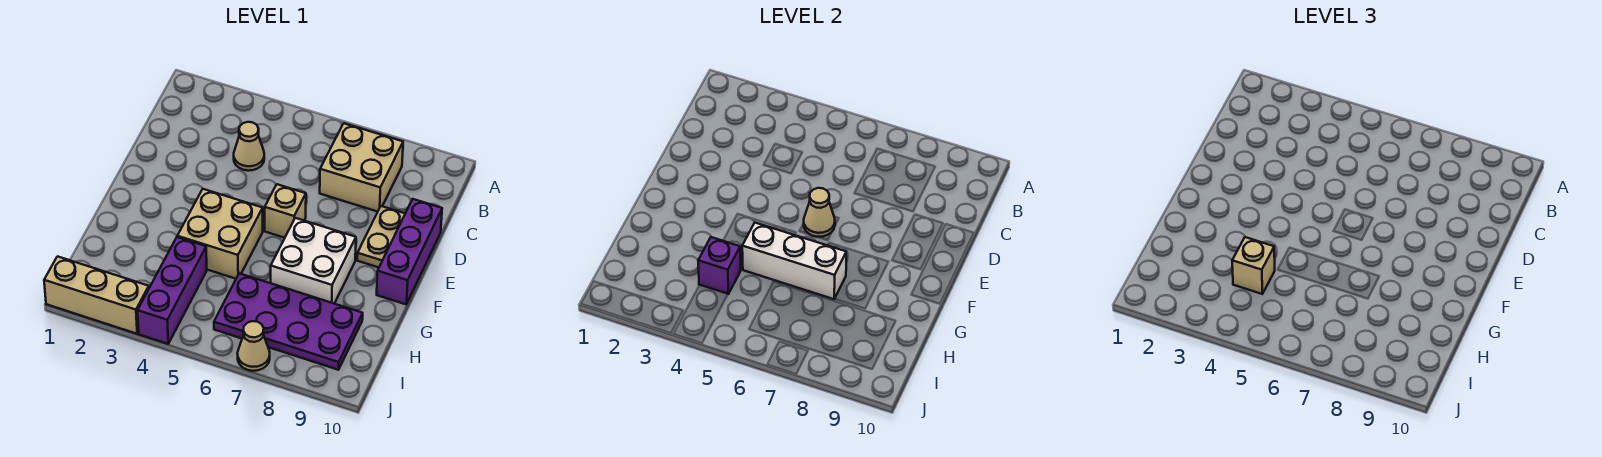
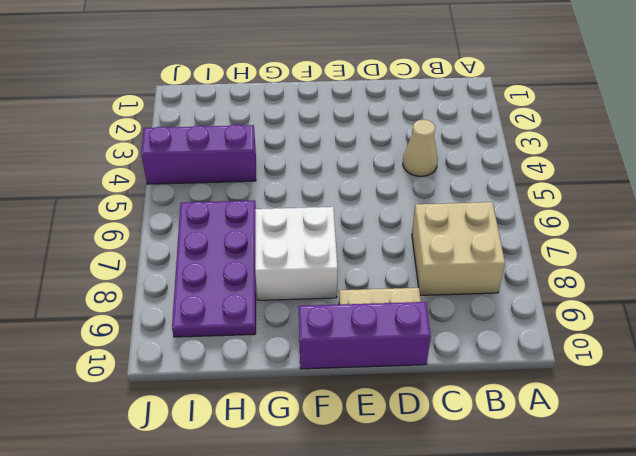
none -> tan 1x1 brick [265,184,306,238]
none -> tan 2x2 brick [177,189,263,279]
none -> tan 1x3 brick [44,256,149,334]

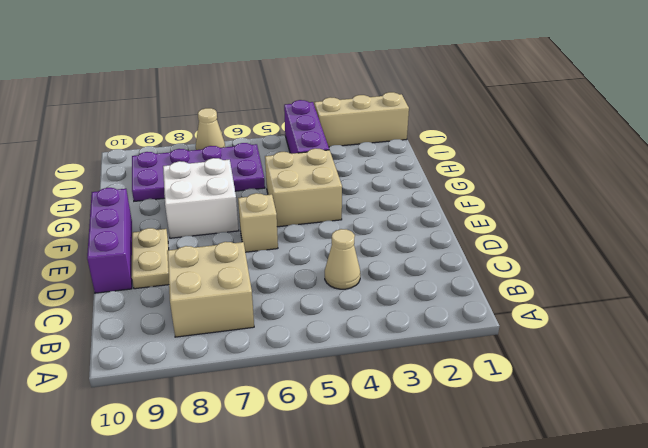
none -> tan 1x1 cone [804,188,835,237]
none -> white 1x3 brick [742,223,846,299]
none -> purple 1x1 brick [698,237,741,294]

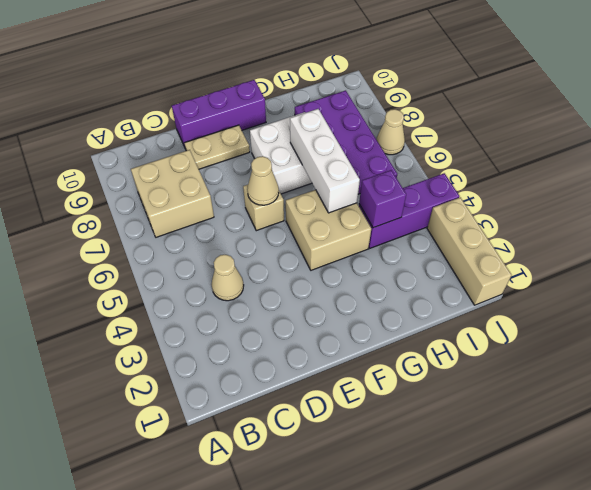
none -> tan 1x1 brick [1232,237,1275,294]

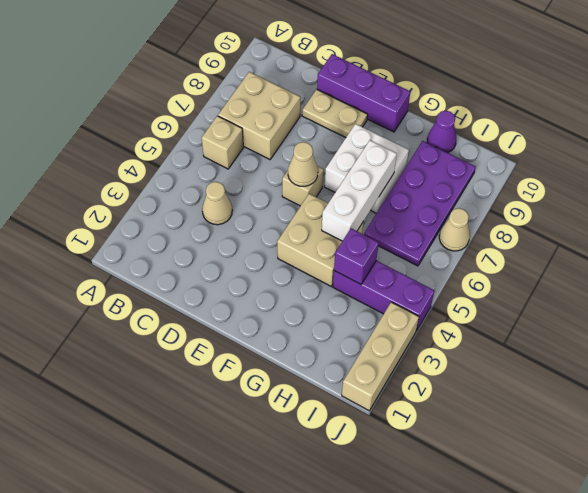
tan 1x1 brick [202,116,243,169] -> tan 1x1 brick moved to [1232,237,1275,294]
purple 1x1 cone [427,111,456,153] -> none

